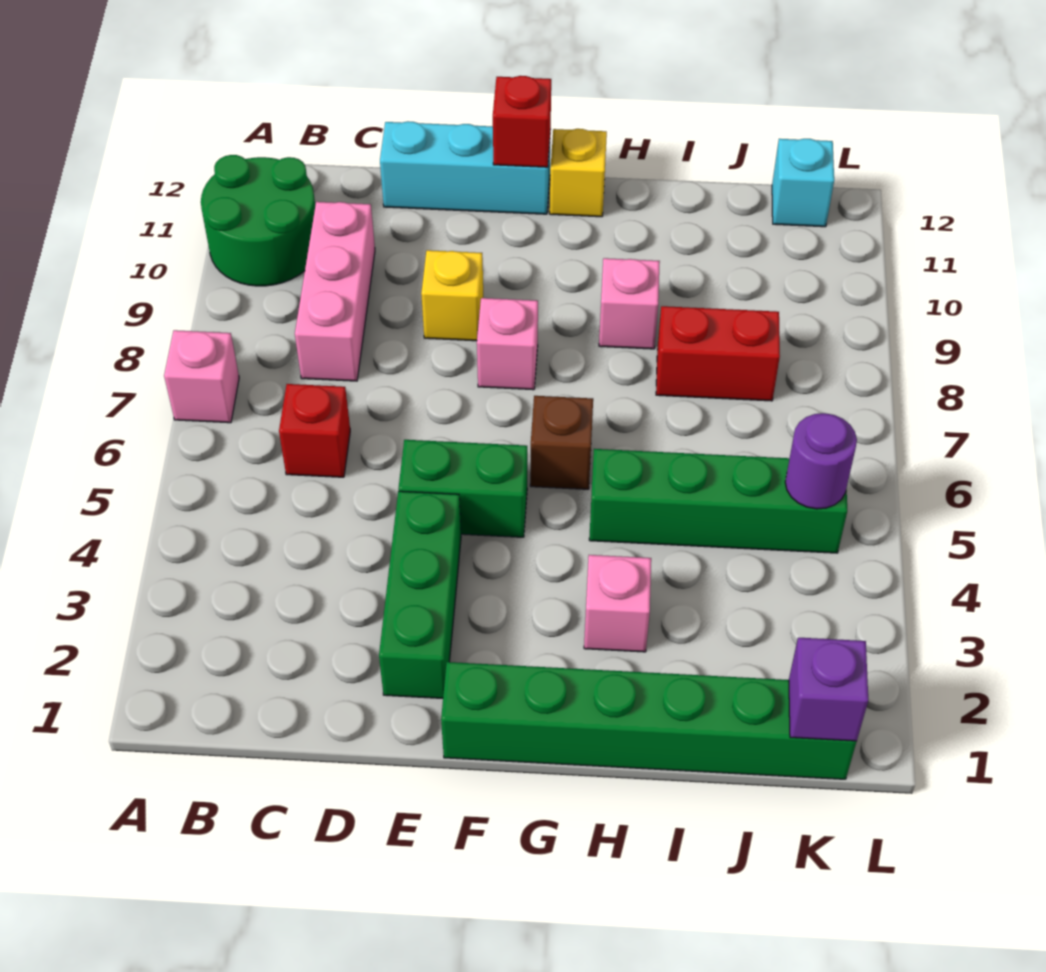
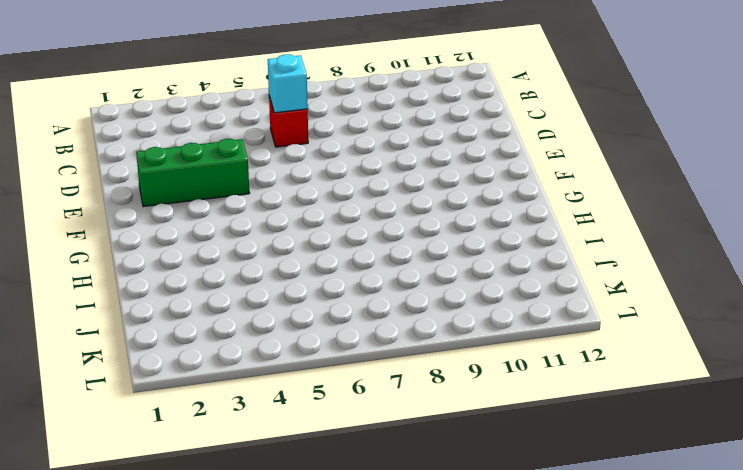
cyan 1x1 brick [268,54,308,113] -> cyan 1x1 brick moved to [772,139,834,227]
none -> pink 1x1 brick [164,330,239,423]
none -> green 2x2 round brick [201,155,315,286]
none -> pink 1x3 brick [295,202,375,381]

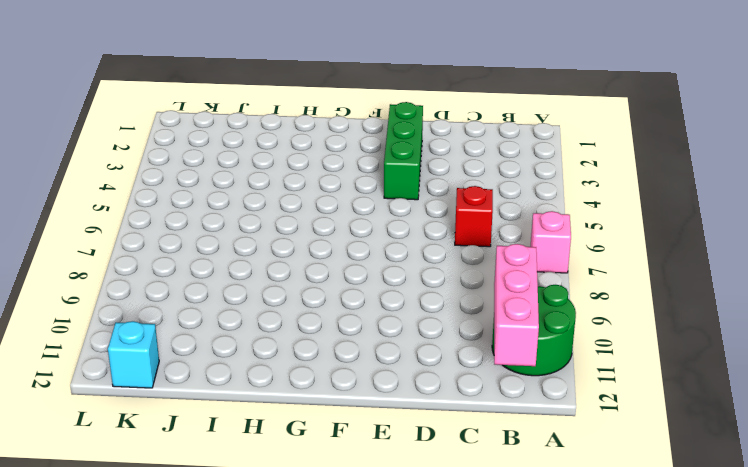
pink 1x3 brick [494,244,539,366] -> pink 1x3 brick moved to [295,202,375,381]
none -> cyan 1x3 brick [380,121,551,214]
none -> green 1x2 brick [399,440,527,537]
none -> yellow 1x1 brick [421,250,483,341]

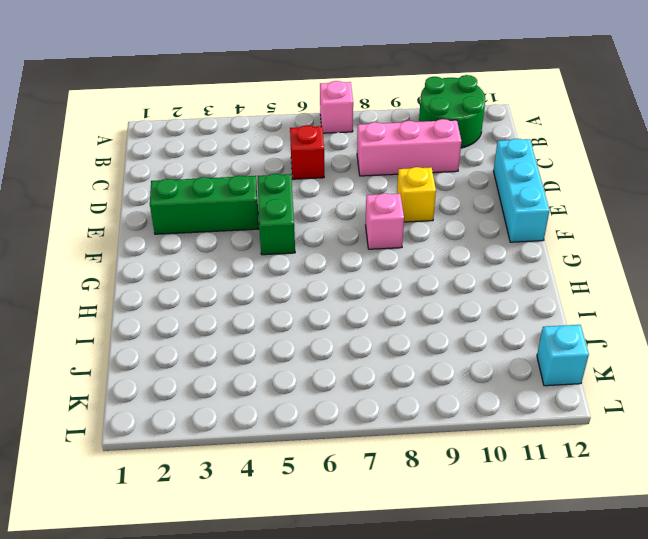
none -> green 1x6 brick [441,662,857,779]
none -> brown 1x1 brick [530,396,593,489]
none -> yellow 1x1 brick [550,129,607,217]

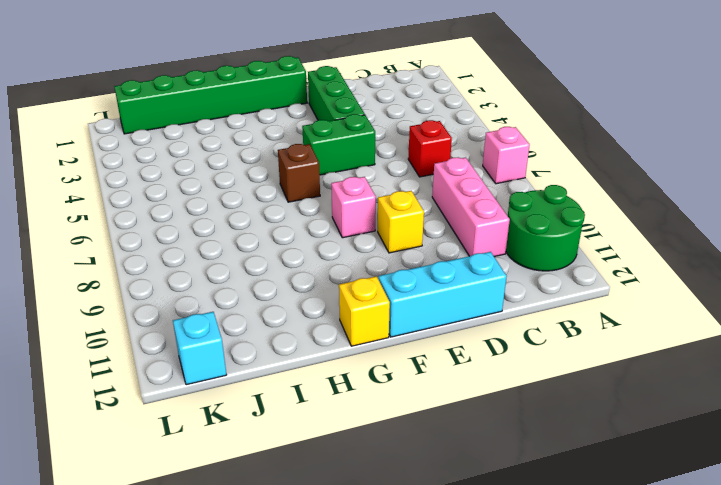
none -> pink 1x1 brick [584,555,651,652]
none -> green 1x4 brick [589,449,847,553]
none -> pink 1x1 brick [599,258,660,349]

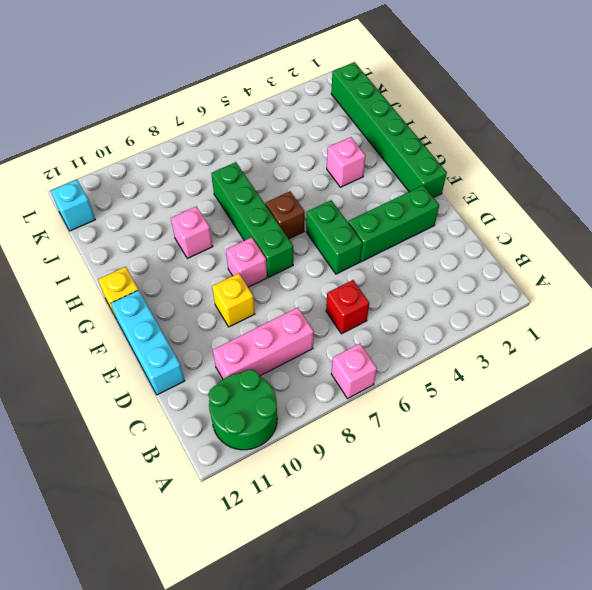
green 1x4 brick [211,162,293,277] -> green 1x4 brick moved to [589,449,847,553]
none -> red 1x2 brick [656,306,780,401]
none -> red 1x1 brick [493,76,551,167]
none -> purple 1x1 brick [789,638,868,741]

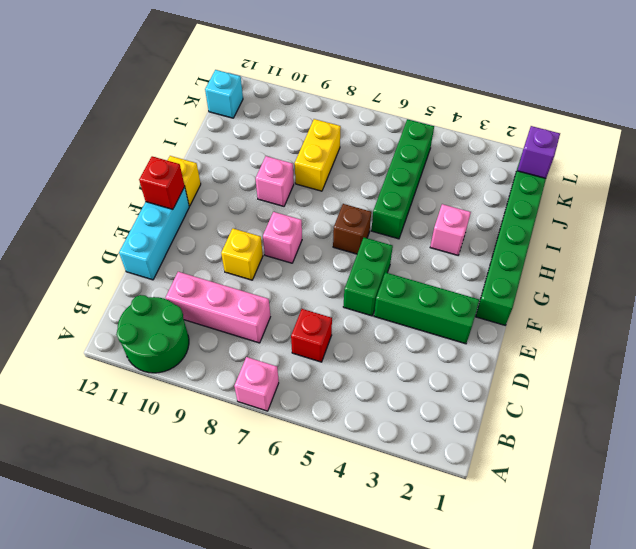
yellow 1x2 brick [295,119,341,191] -> red 1x2 brick [656,306,780,401]
none -> purple 1x1 round brick [785,413,857,509]

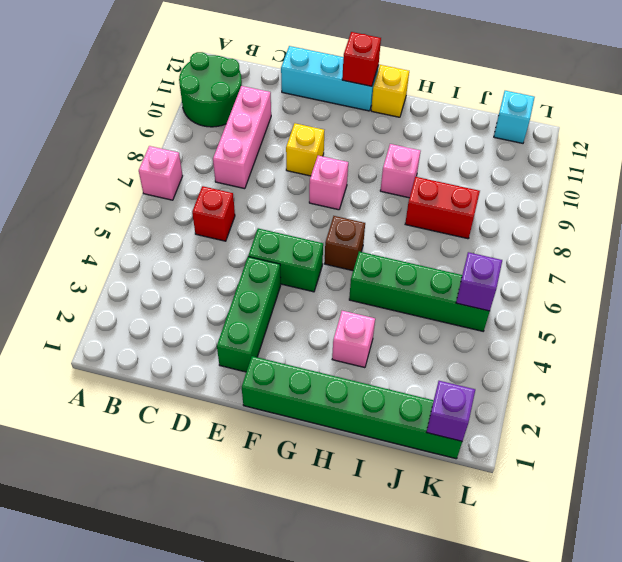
purple 1x1 brick [456,252,502,311] -> purple 1x1 round brick [785,413,857,509]

